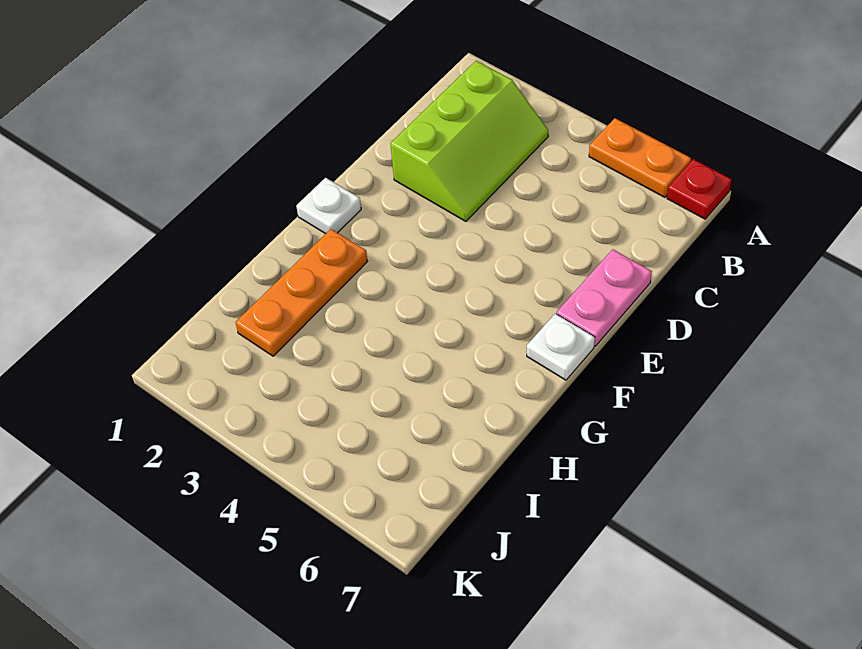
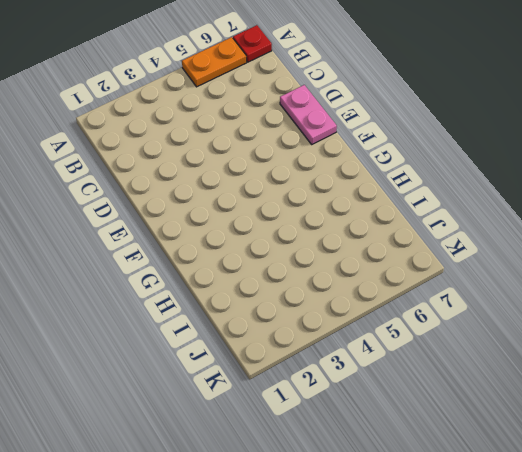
none -> lime 2x3 slope [390,61,548,221]
none -> white 1x1 plate [296,178,361,234]

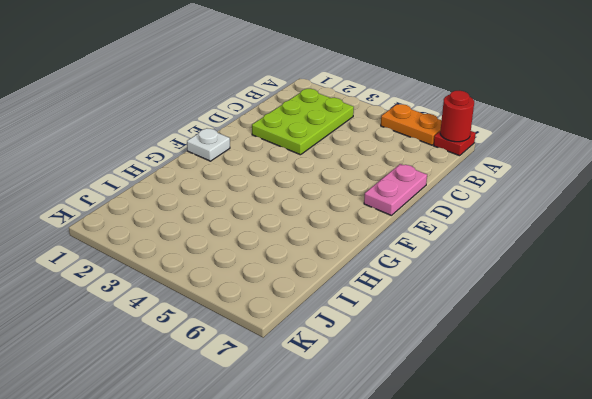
red 1x1 round brick [440,91,474,142] -> none
lime 2x3 plate [252,89,354,155] -> lime 2x3 slope [390,61,548,221]
none -> white 1x1 plate [527,314,595,380]
none -> orange 1x3 plate [235,229,368,356]

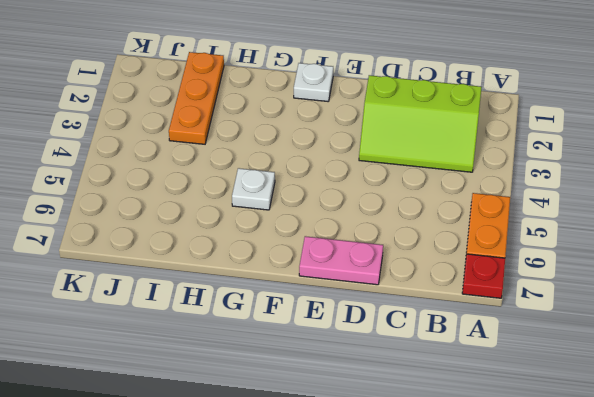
white 1x1 plate [232,168,275,210] -> white 1x1 plate moved to [527,314,595,380]
orange 1x3 plate [169,52,224,144] -> orange 1x3 plate turned to [235,229,368,356]

